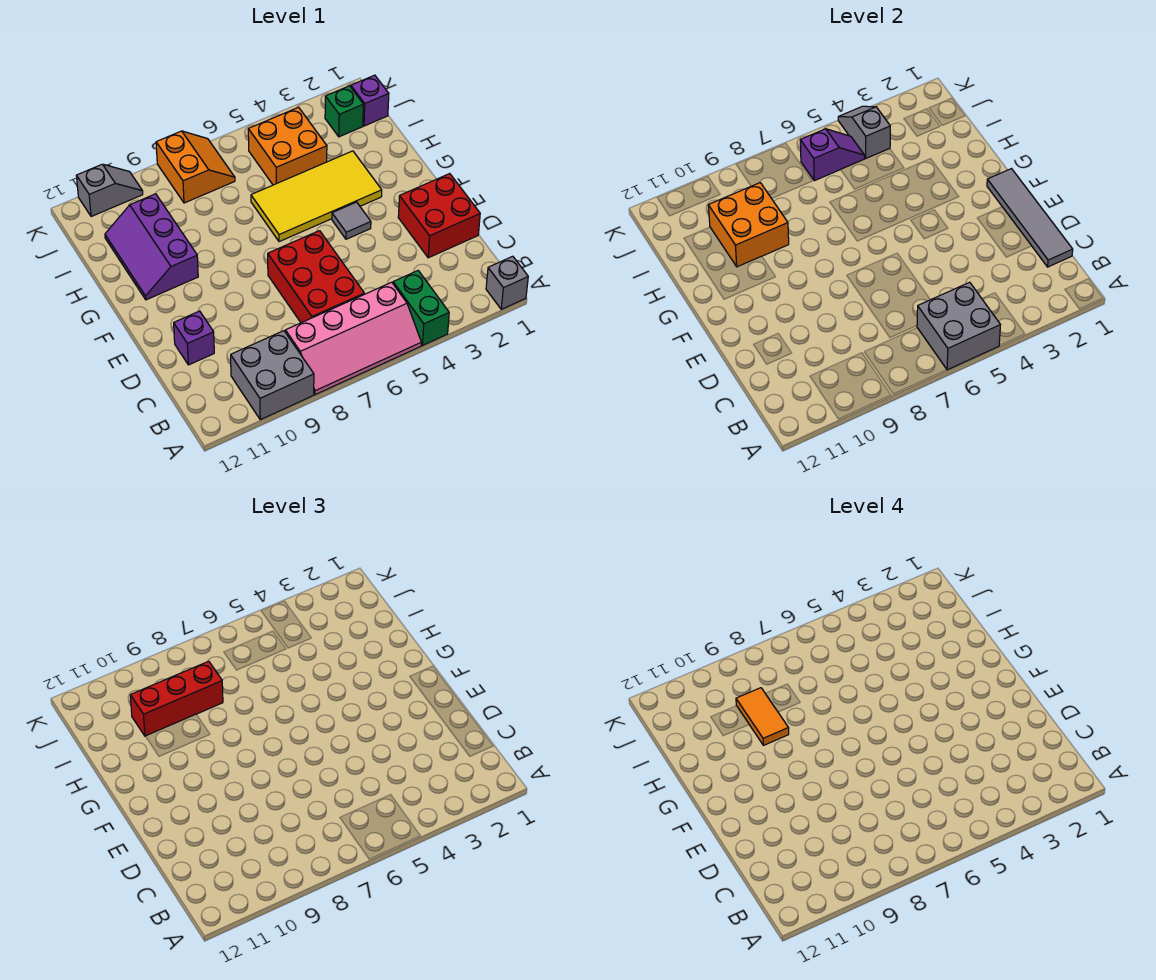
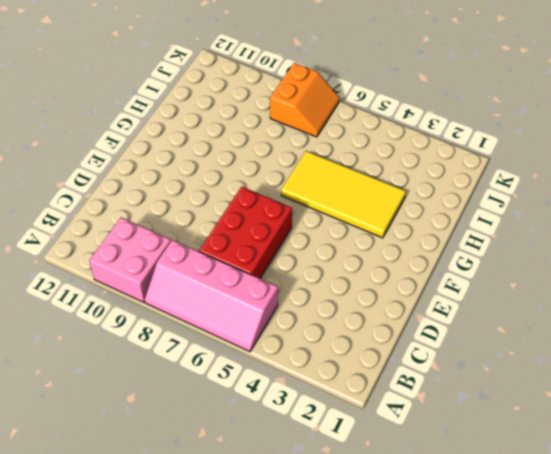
pink 2x2 brick [89,217,171,302] -> grey 2x2 brick [231,331,314,420]
none -> grey 1x1 brick [486,256,528,309]
none -> green 1x2 brick [393,271,449,345]
none -> red 2x2 brick [398,174,480,258]

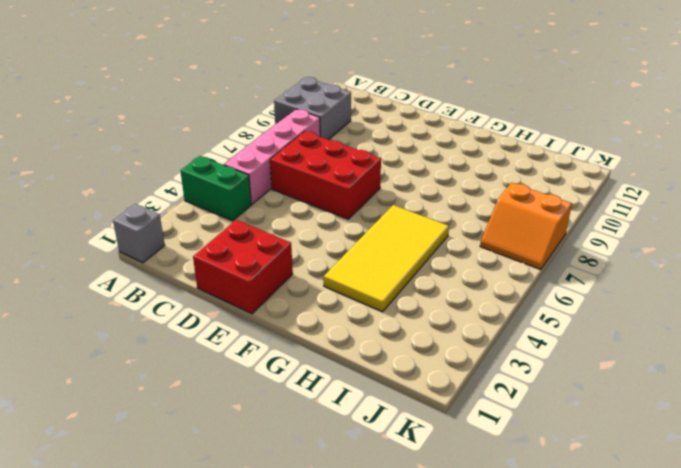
none -> purple 1x1 brick [174,311,214,365]
none -> grey 1x1 tile [332,202,371,239]
none -> purple 2x3 slope [105,194,198,300]

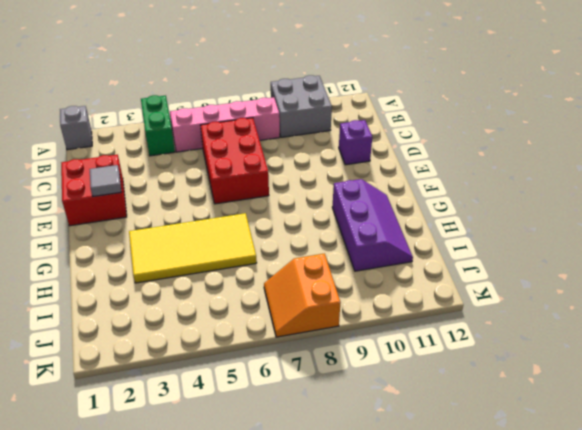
grey 1x1 tile [89,165,121,196] -> grey 1x1 tile moved to [332,202,371,239]
none -> orange 2x2 brick [248,107,327,185]
none -> purple 1x1 brick [351,75,389,126]
none -> green 1x1 brick [325,86,363,137]

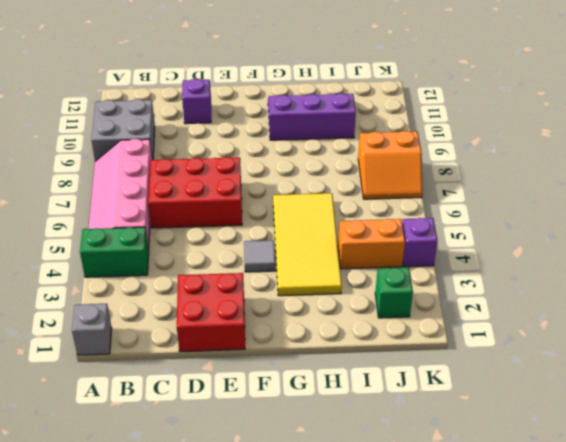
orange 1x2 brick [338,219,405,269] -> orange 2x2 brick [248,107,327,185]
purple 1x1 brick [403,218,437,267] -> purple 1x1 brick moved to [351,75,389,126]
none -> grey 1x2 slope [76,164,143,217]
none -> grey 2x2 brick [917,282,1000,370]
none -> grey 1x4 tile [987,169,1073,267]

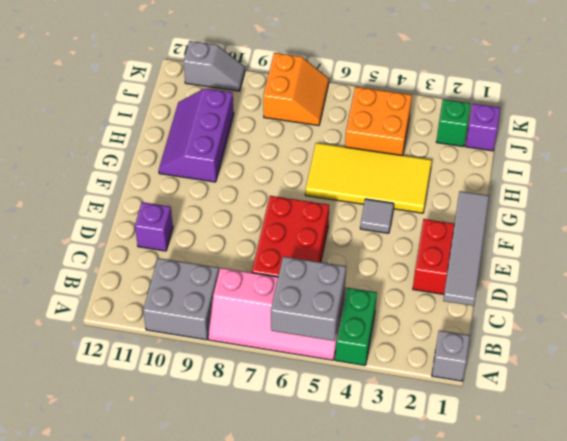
none -> orange 2x2 brick [708,183,789,267]
none -> grey 1x2 slope [838,106,890,158]
none -> purple 1x2 slope [800,129,865,181]

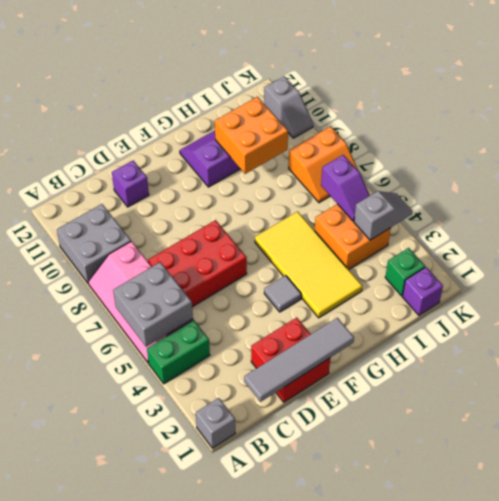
none -> red 1x3 brick [130,661,223,736]
none -> orange 1x2 tile [736,688,789,745]

